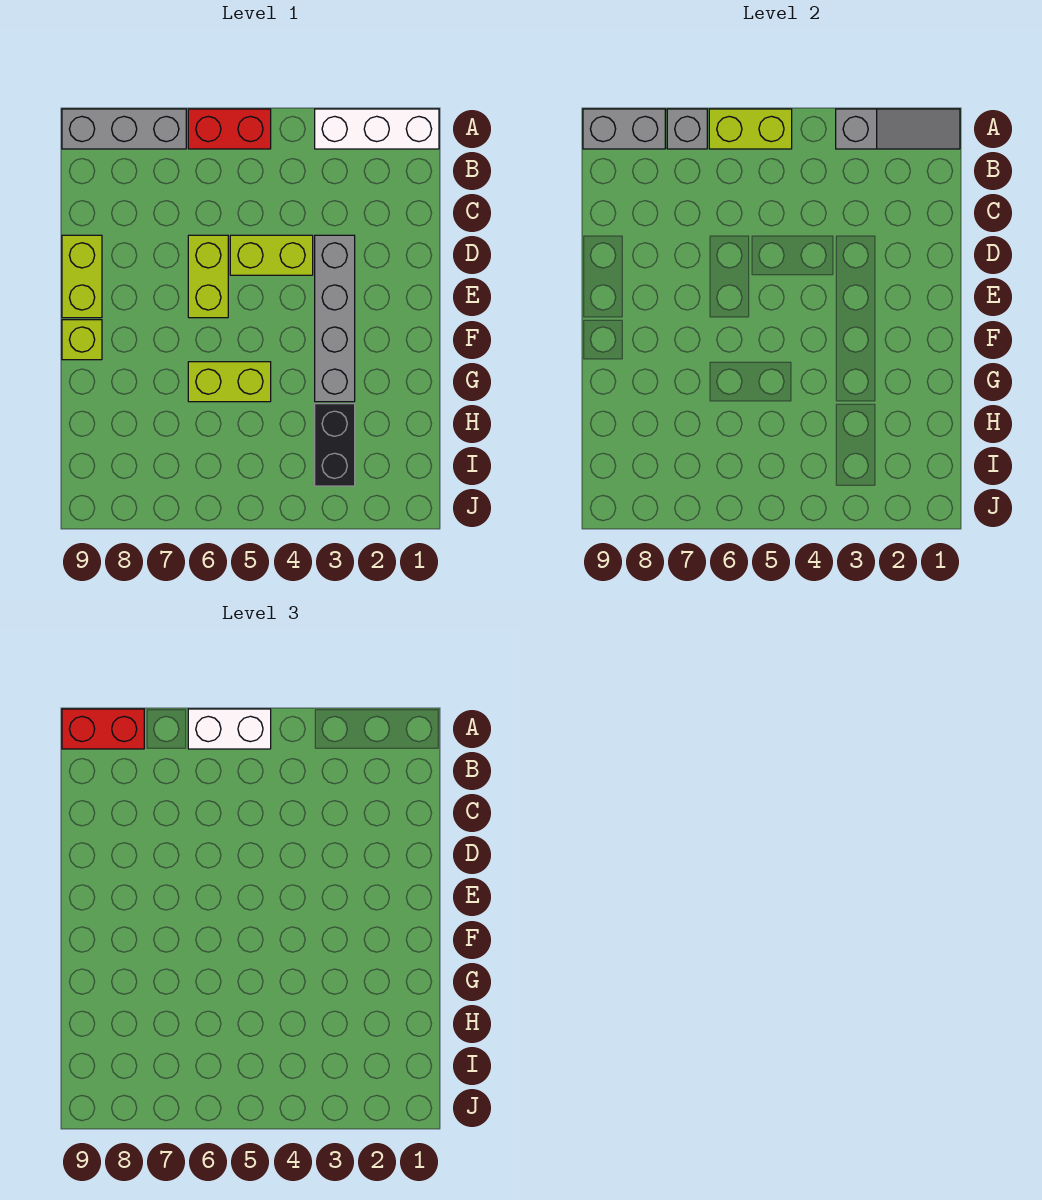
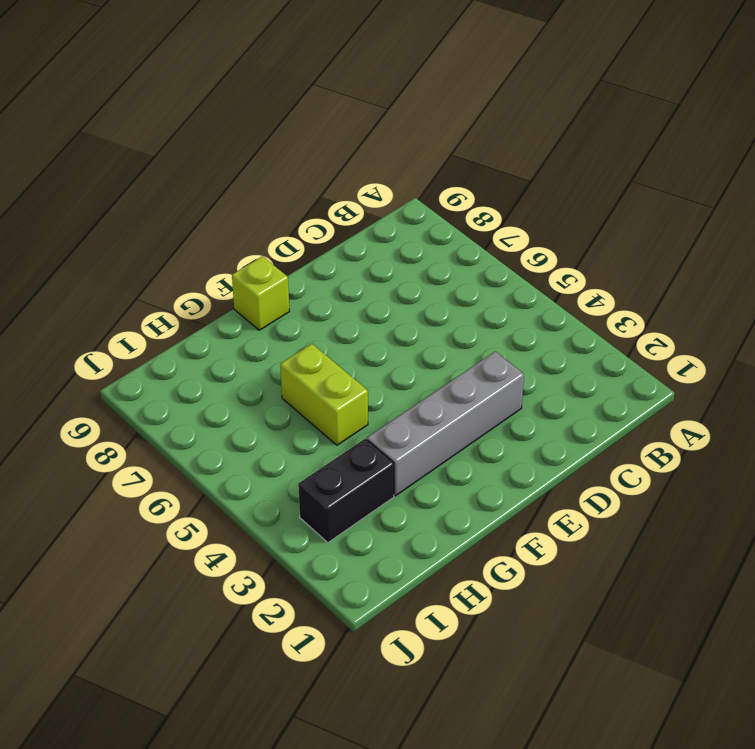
none -> white 1x3 brick [315,109,439,149]
none -> red 1x2 brick [188,109,271,149]
none -> grey 1x3 brick [62,109,186,149]

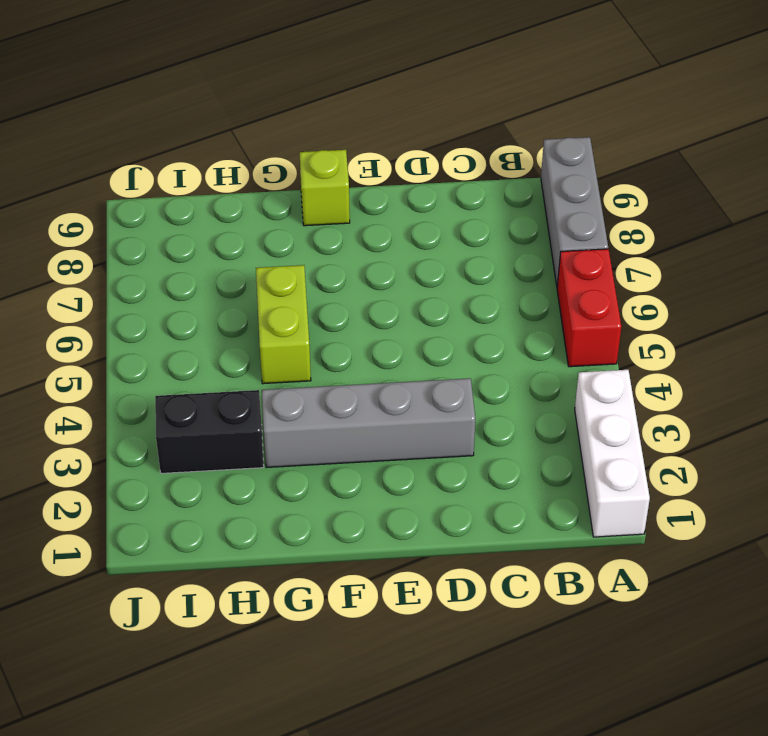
none -> lime 1x2 brick [230,235,313,275]
none -> lime 1x2 brick [188,235,228,318]
none -> lime 1x2 brick [62,235,102,318]

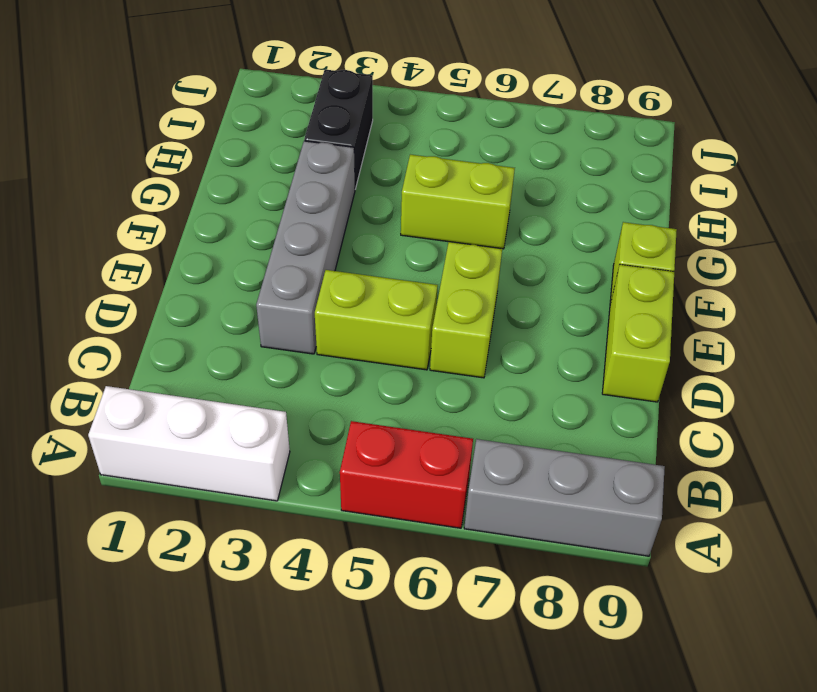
none -> grey 1x3 slope [836,109,960,149]
none -> lime 1x2 brick [709,109,792,149]
none -> grey 1x1 brick [667,109,707,149]

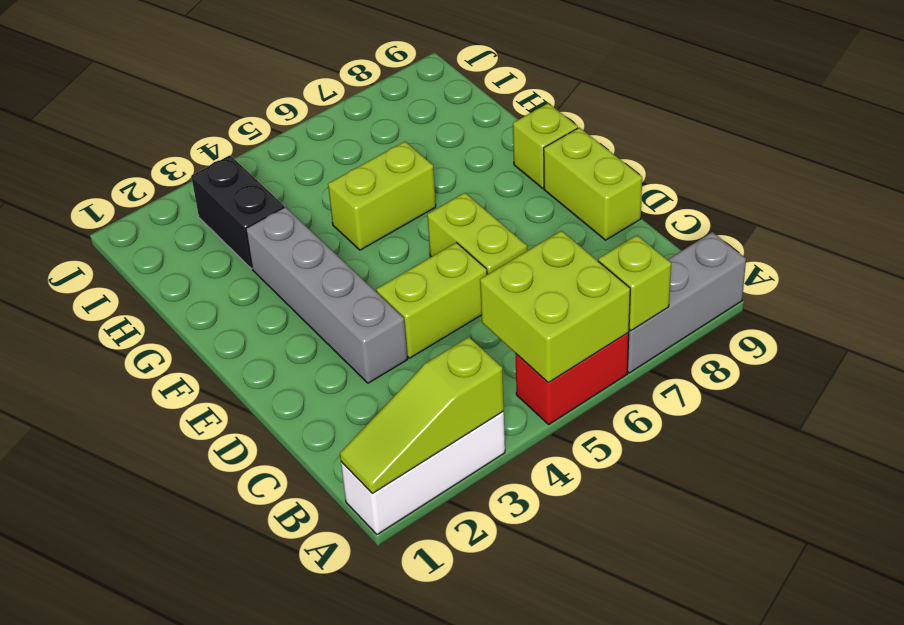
lime 1x3 slope [340,337,504,493] -> grey 1x3 slope [836,109,960,149]
lime 2x2 brick [480,231,630,383] -> lime 1x2 brick [709,109,792,149]
lime 1x1 brick [598,235,671,331] -> grey 1x1 brick [667,109,707,149]
none -> grey 1x2 brick [583,109,665,149]
none -> white 1x2 brick [188,709,271,749]
none -> red 1x2 brick [62,709,144,749]

